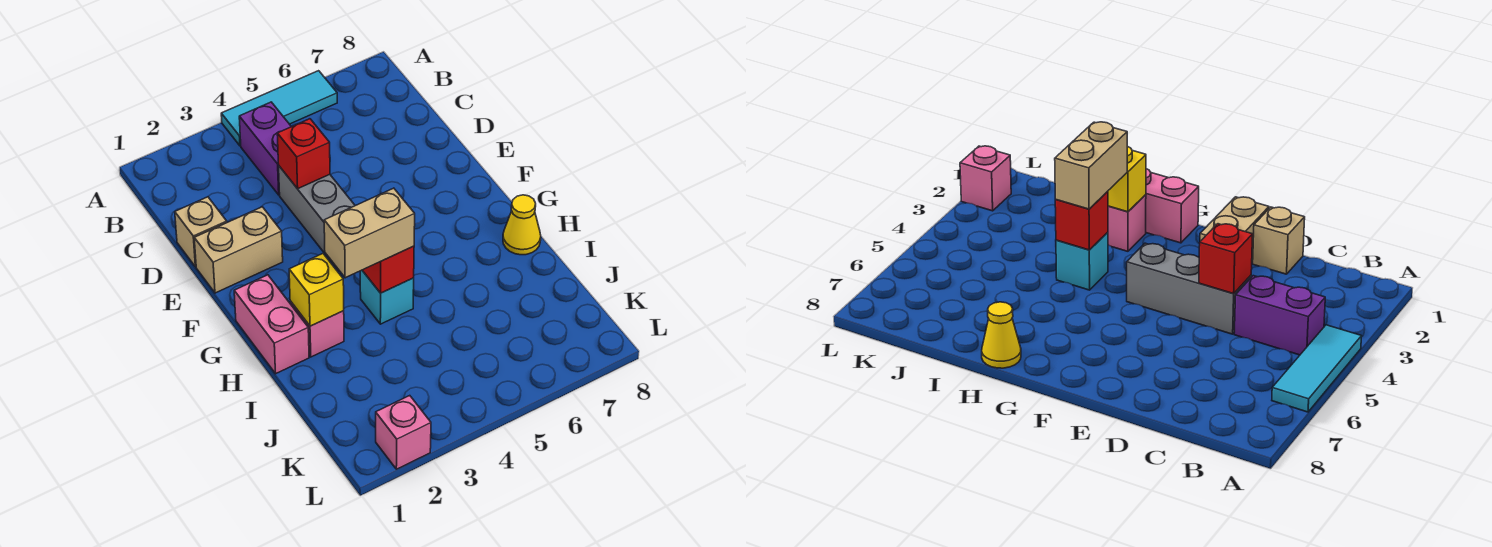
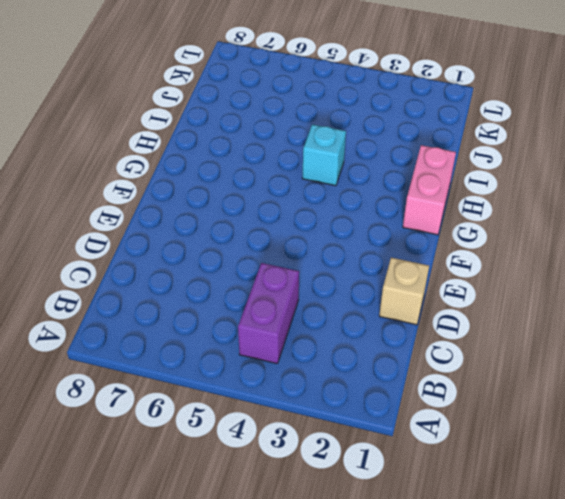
none -> cyan 1x3 tile [221,71,337,146]
none -> grey 1x3 brick [279,166,355,271]
none -> tan 1x2 brick [194,207,283,293]

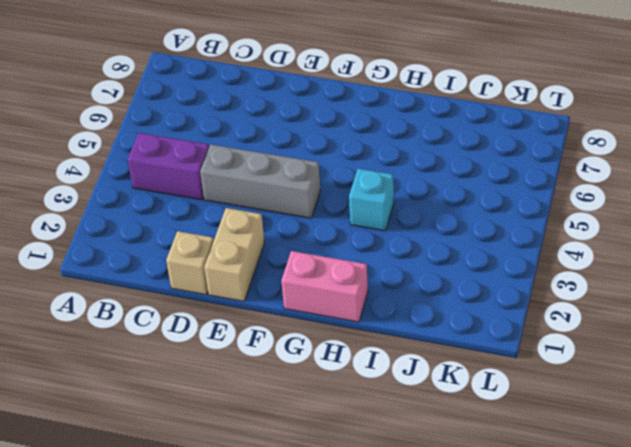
none -> cyan 1x3 tile [221,71,337,146]
none -> pink 1x1 brick [290,301,344,357]
none -> yellow 1x1 cone [503,195,541,255]

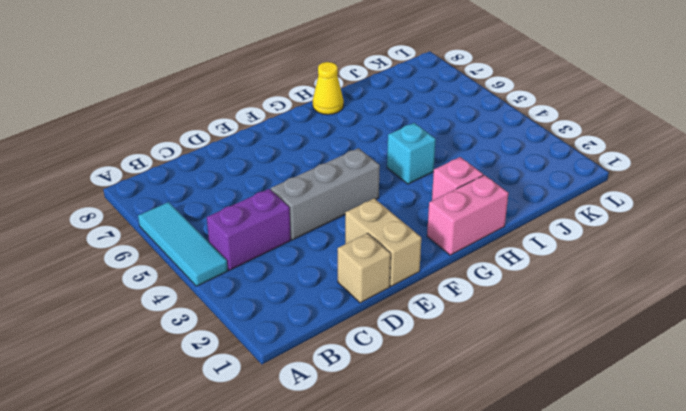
none -> pink 1x1 brick [376,396,431,469]
none -> red 1x1 brick [277,119,330,189]
none -> yellow 1x1 brick [289,254,344,326]

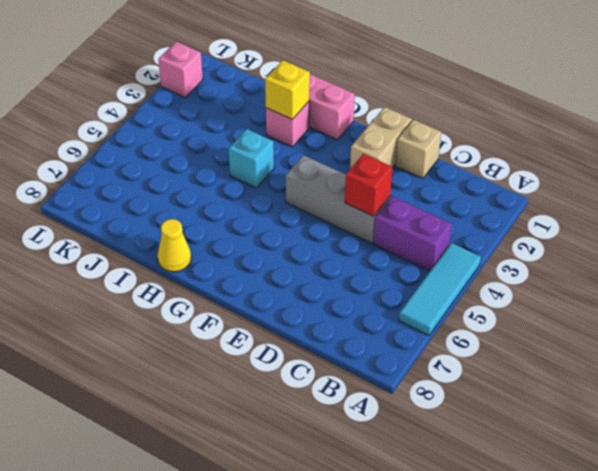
none -> red 1x1 brick [362,246,414,293]
none -> tan 1x2 brick [324,188,415,278]

